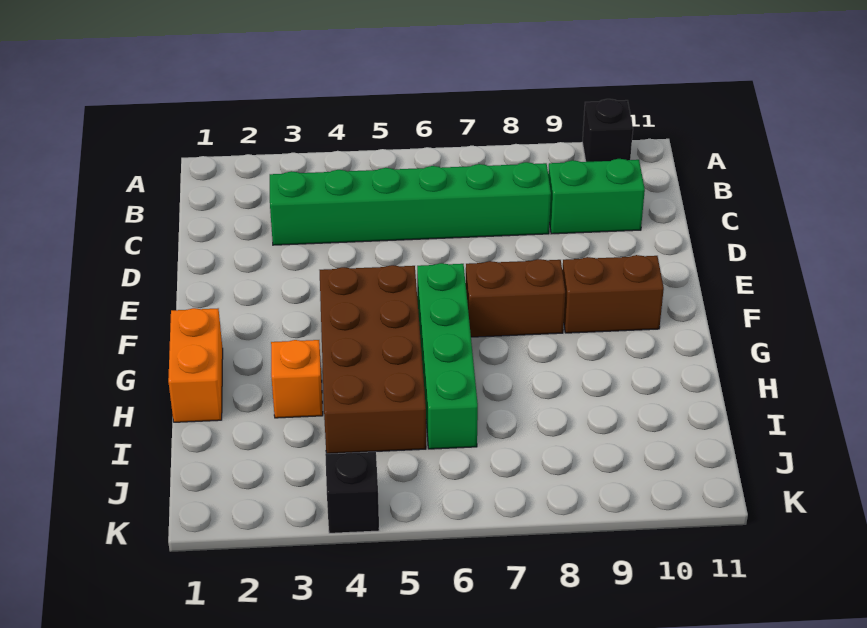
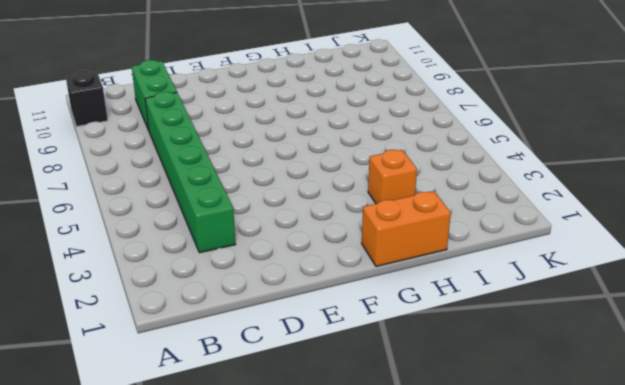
none -> brown 2x4 brick [320,265,426,454]
none -> green 1x4 brick [417,263,478,449]

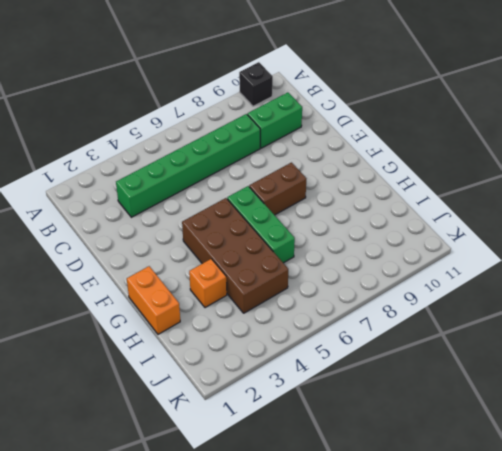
green 1x3 brick [227,186,295,263] -> green 1x4 brick [417,263,478,449]
none -> brown 1x2 brick [562,255,664,333]
none -> black 1x1 brick [325,452,379,533]

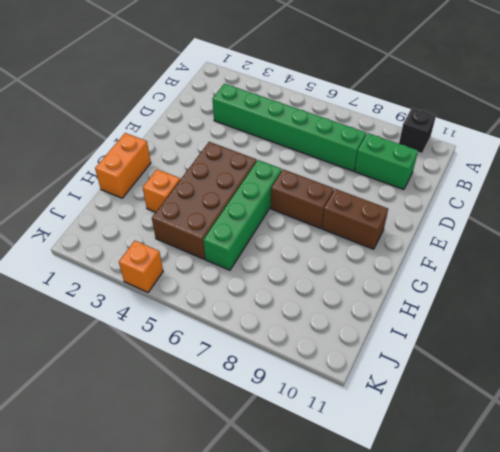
orange 1x1 brick [119,241,163,292] -> black 1x1 brick [325,452,379,533]

